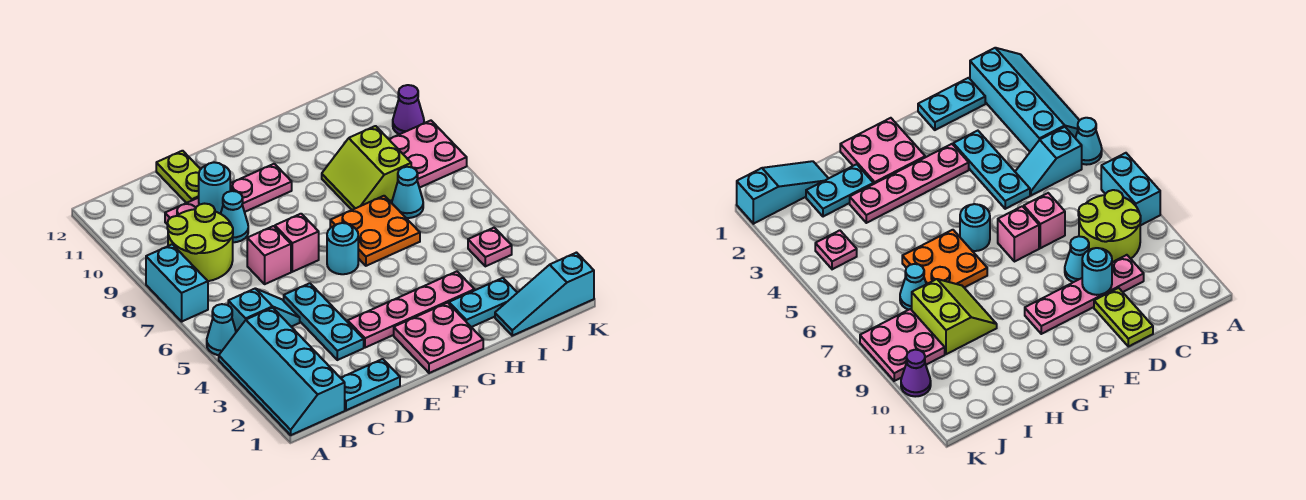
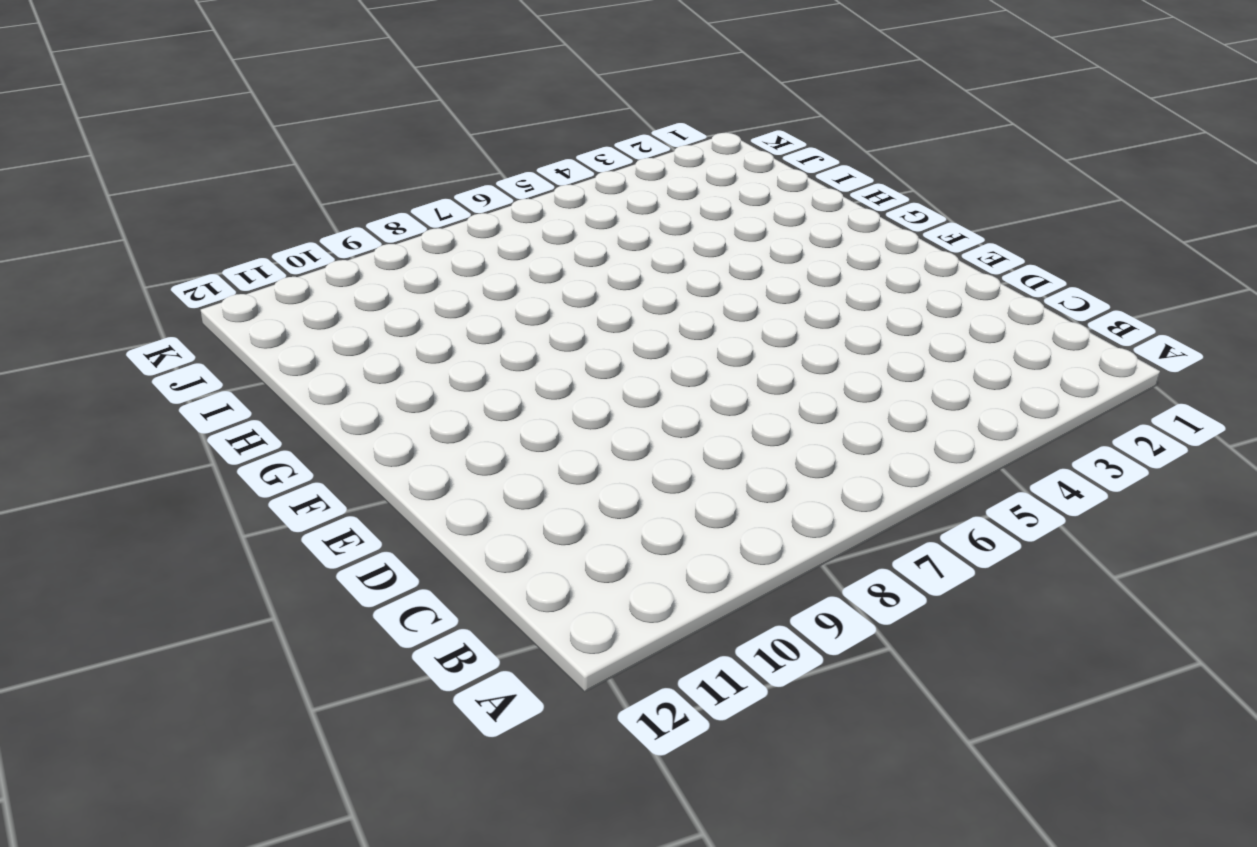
none -> cyan 2x4 slope [219,308,345,435]
none -> cyan 1x1 cone [207,304,236,355]
none -> cyan 1x2 brick [146,244,208,321]

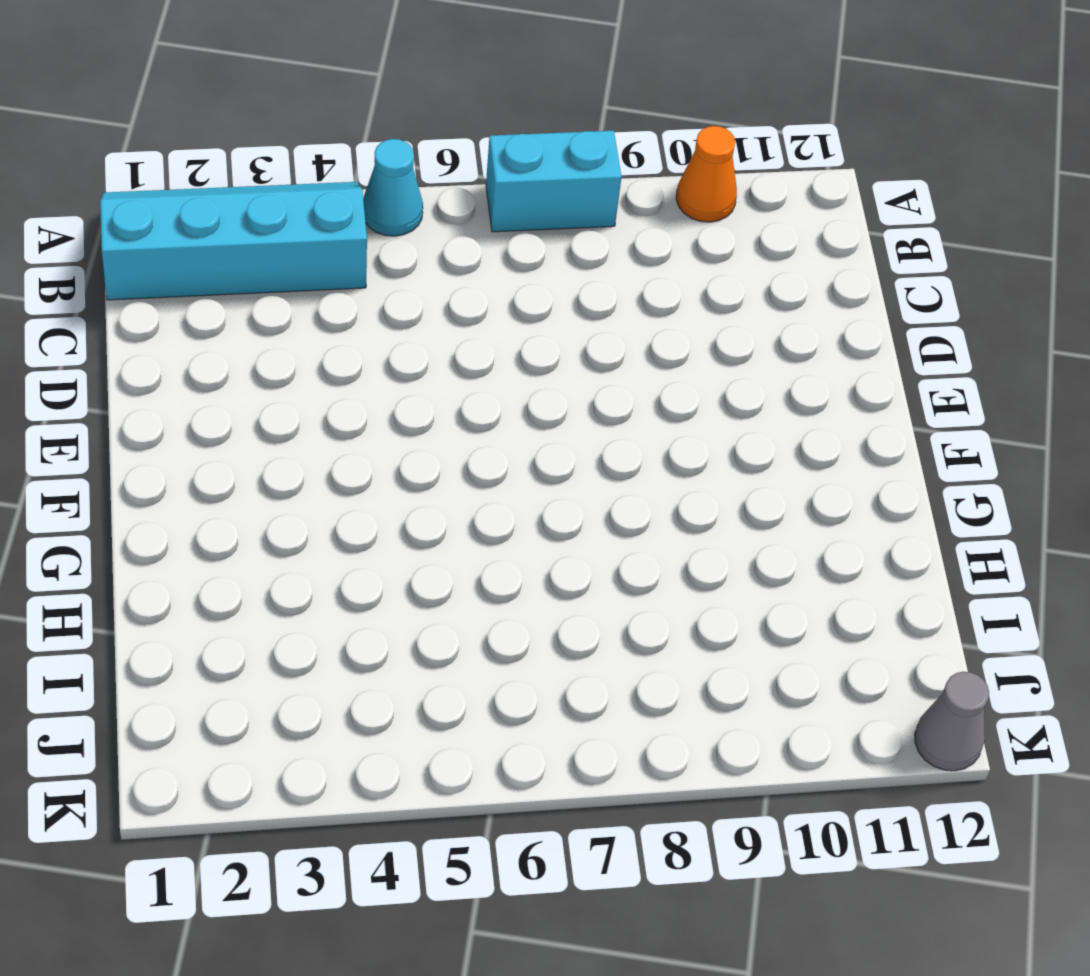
orange 1x1 cone [676,126,737,222] -> none
grey 1x1 cone [915,672,989,771] -> none
none -> cyan 1x2 slope [228,289,300,332]
none -> lime 2x2 round brick [167,204,233,281]
none -> cyan 1x2 plate [341,359,400,410]

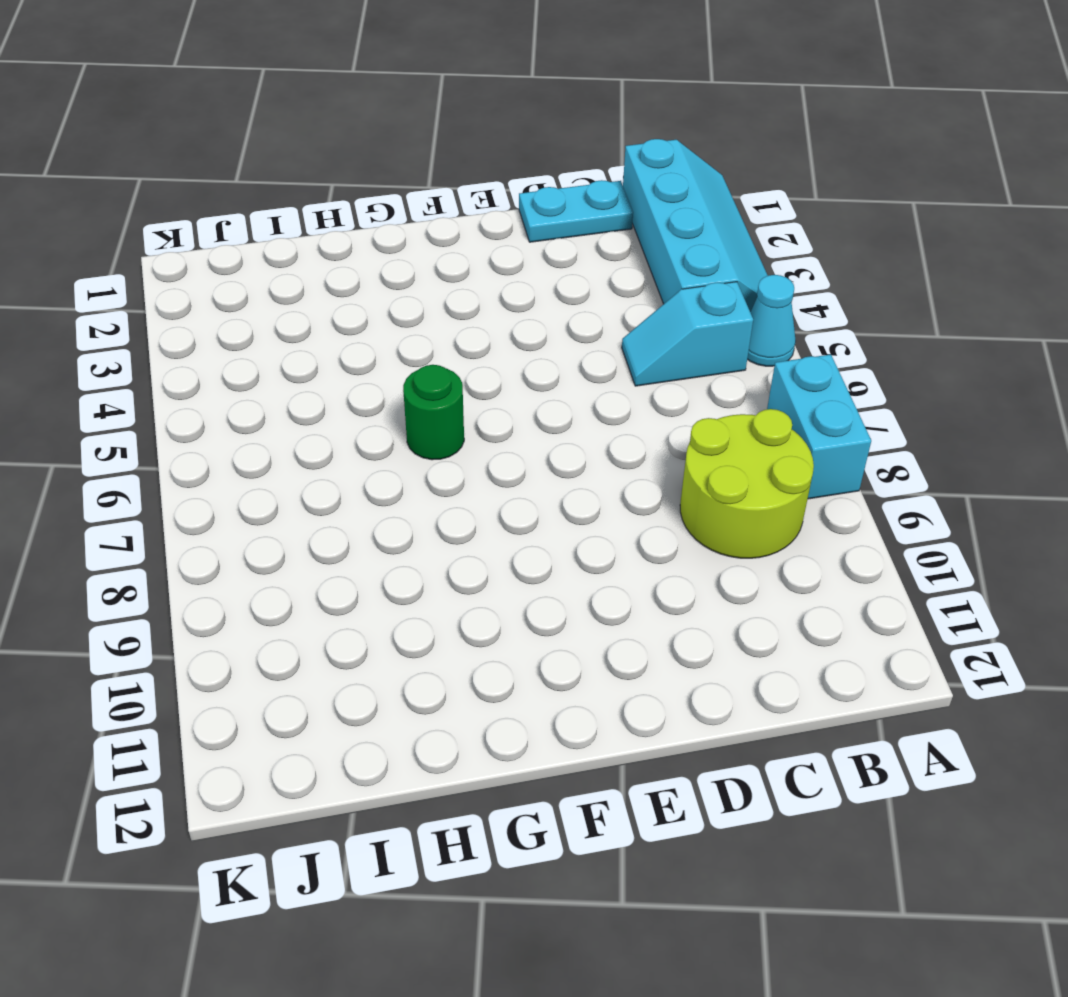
green 1x1 round brick [403,365,464,460] -> orange 2x2 plate [330,196,420,266]
none -> pink 1x4 plate [165,164,292,224]
none -> cyan 1x3 plate [284,283,364,360]
none -> pink 1x1 brick [247,226,291,284]

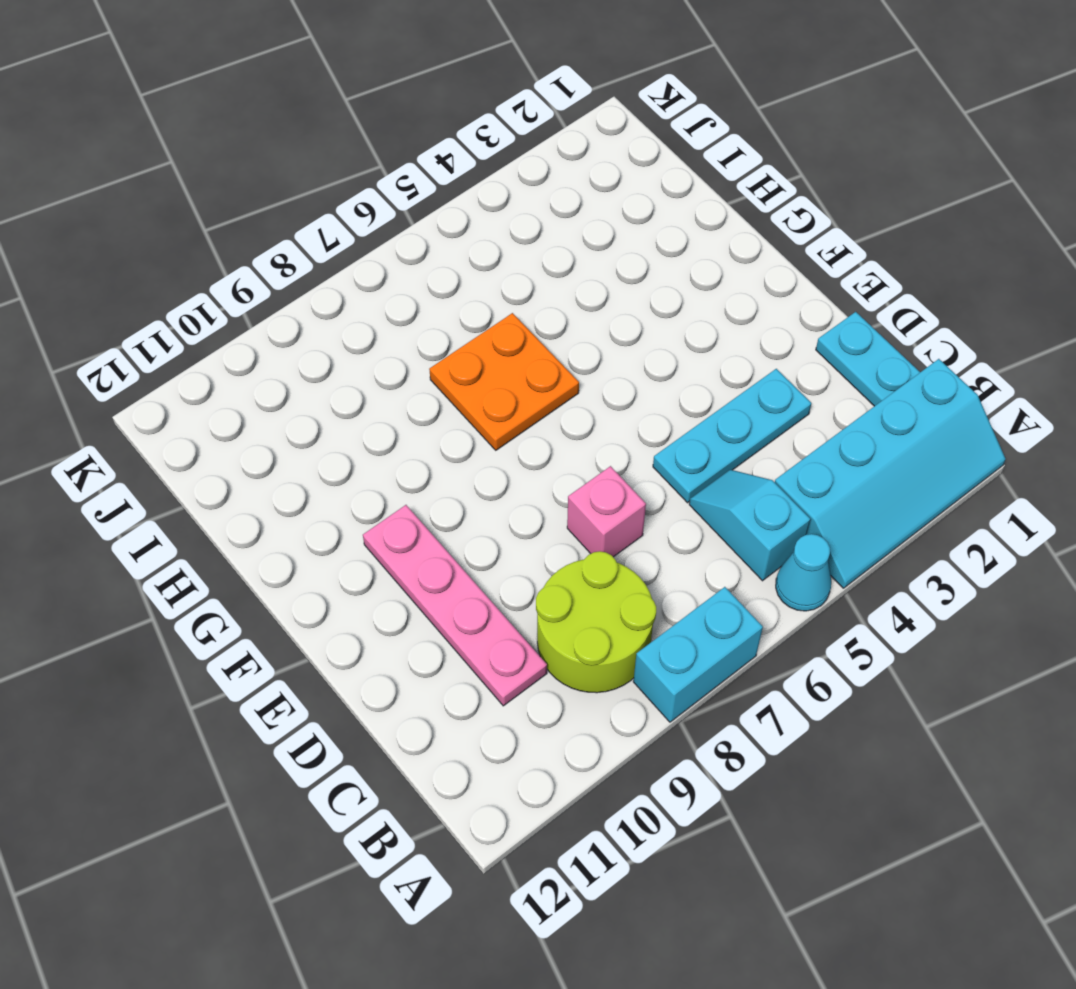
none -> cyan 1x1 cone [221,191,248,242]
none -> lime 1x2 plate [156,151,201,203]
none -> pink 1x4 plate [348,272,475,348]

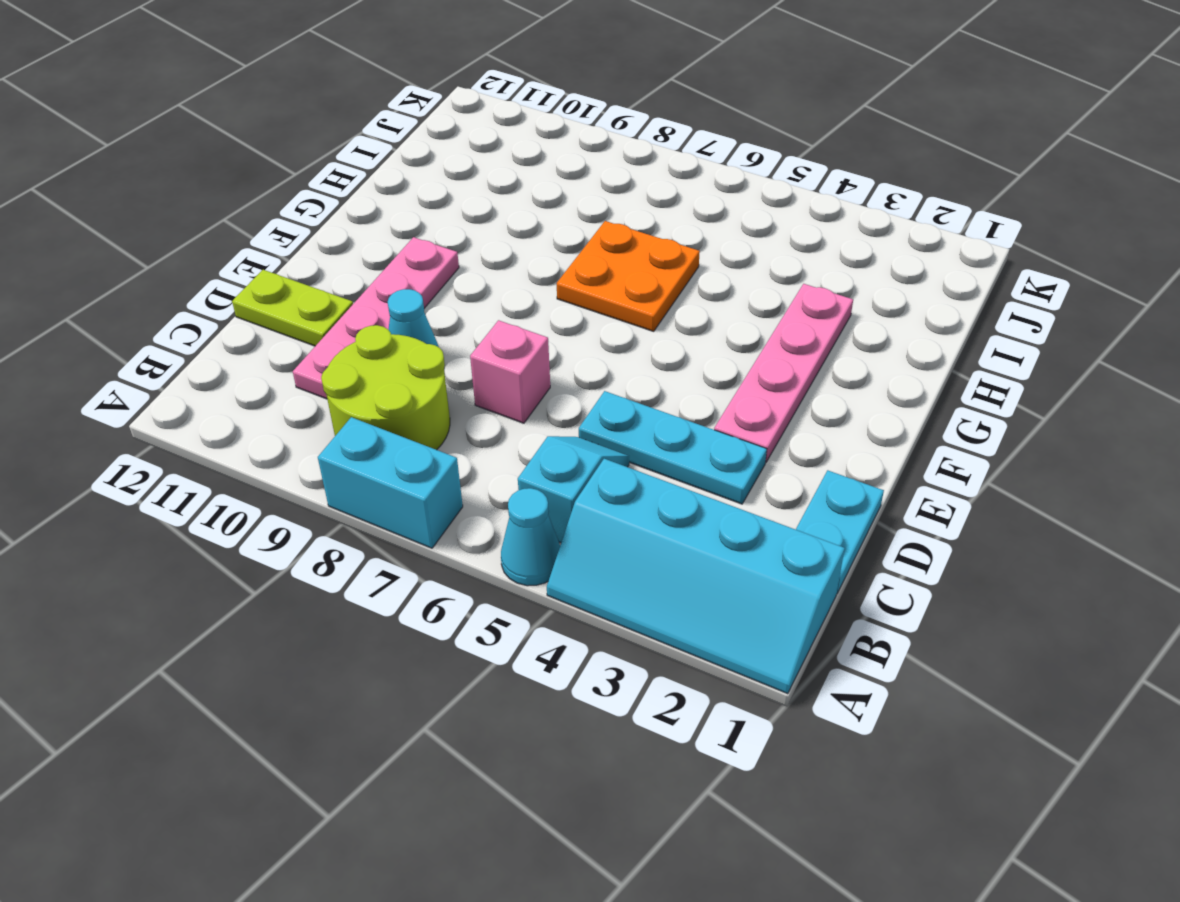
none -> pink 1x1 brick [275,214,319,272]
none -> pink 2x2 plate [394,303,483,373]
none -> cyan 1x1 round brick [327,223,358,274]

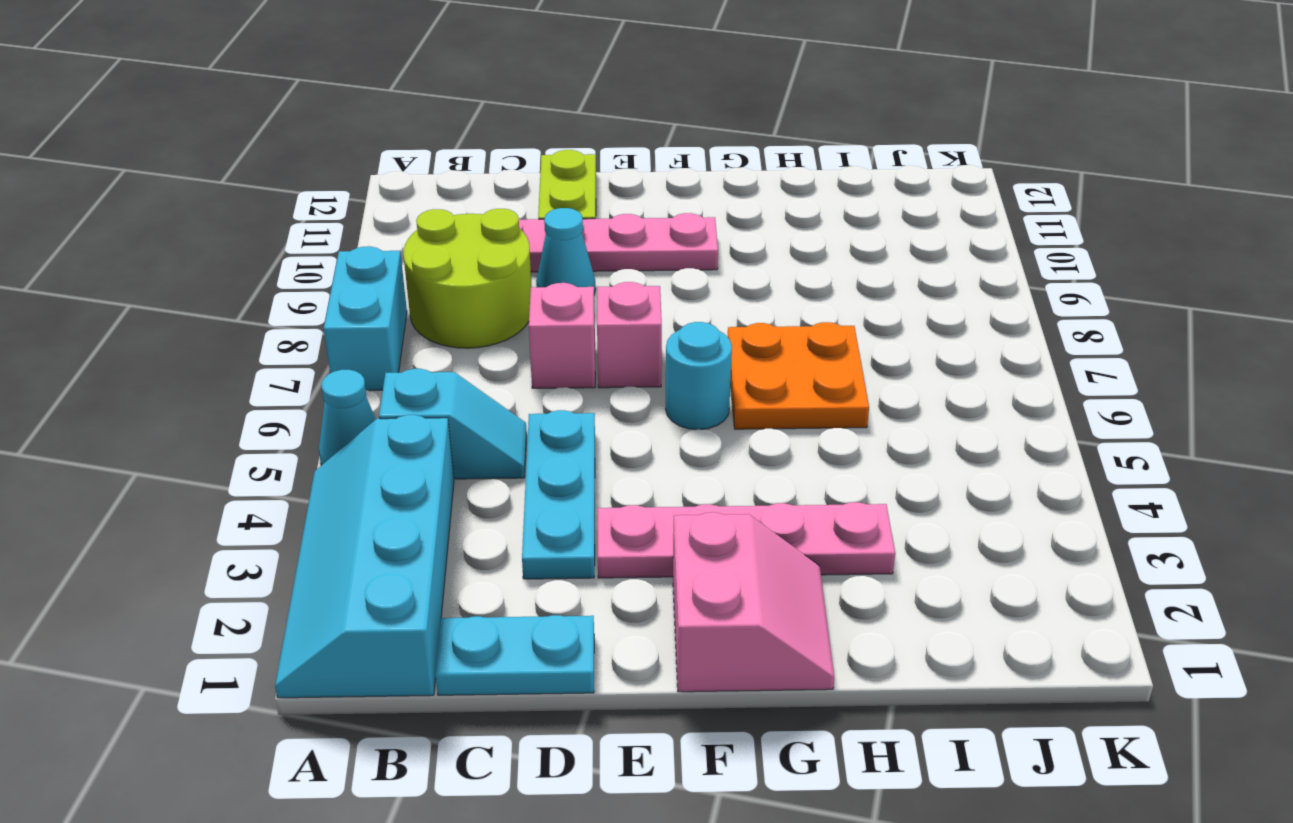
pink 2x2 slope [673,512,834,692] -> pink 2x2 plate [394,303,483,373]
none -> cyan 1x2 plate [449,278,517,327]
none -> lime 2x2 slope [322,126,411,210]
none -> cyan 1x3 slope [495,253,594,336]

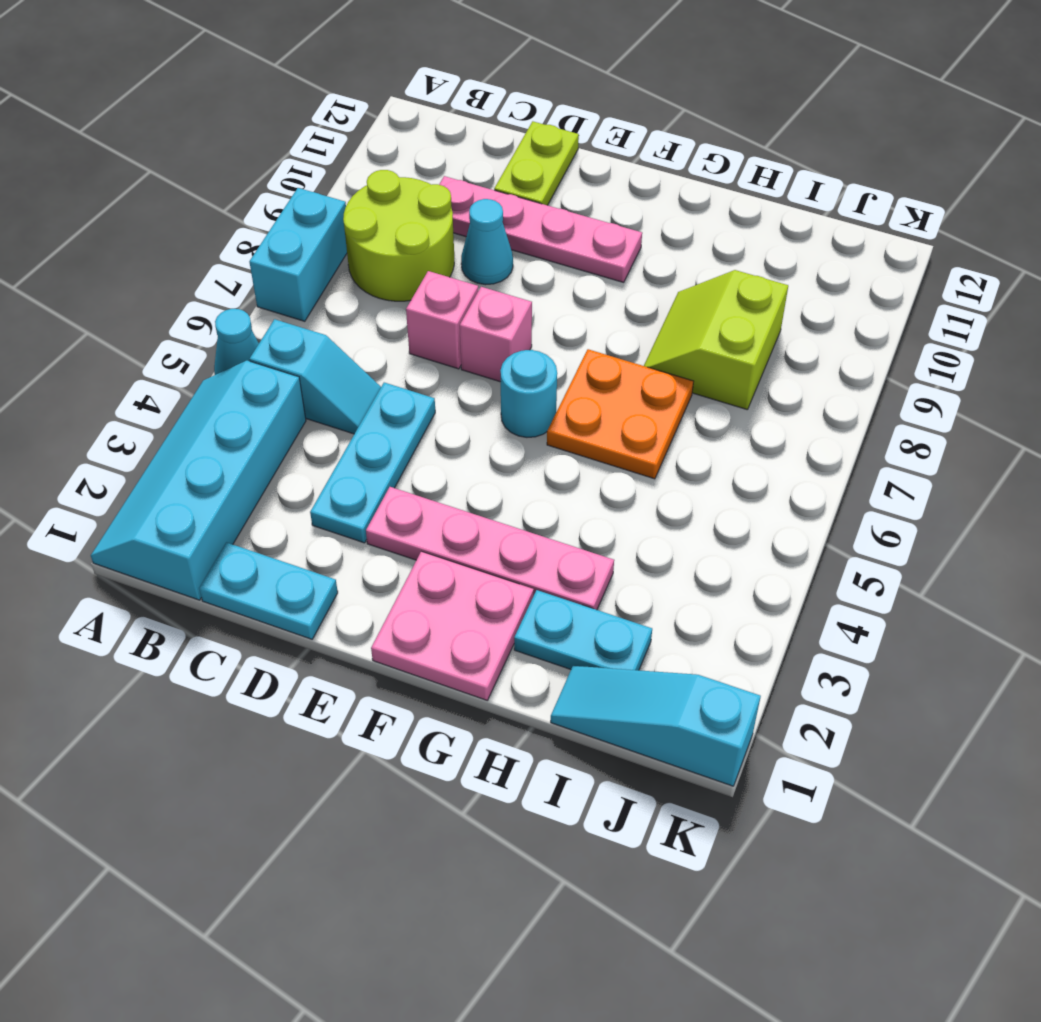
none -> cyan 1x1 cone [392,167,423,218]
none -> pink 1x1 plate [468,228,512,266]
none -> pink 2x2 plate [389,121,467,188]

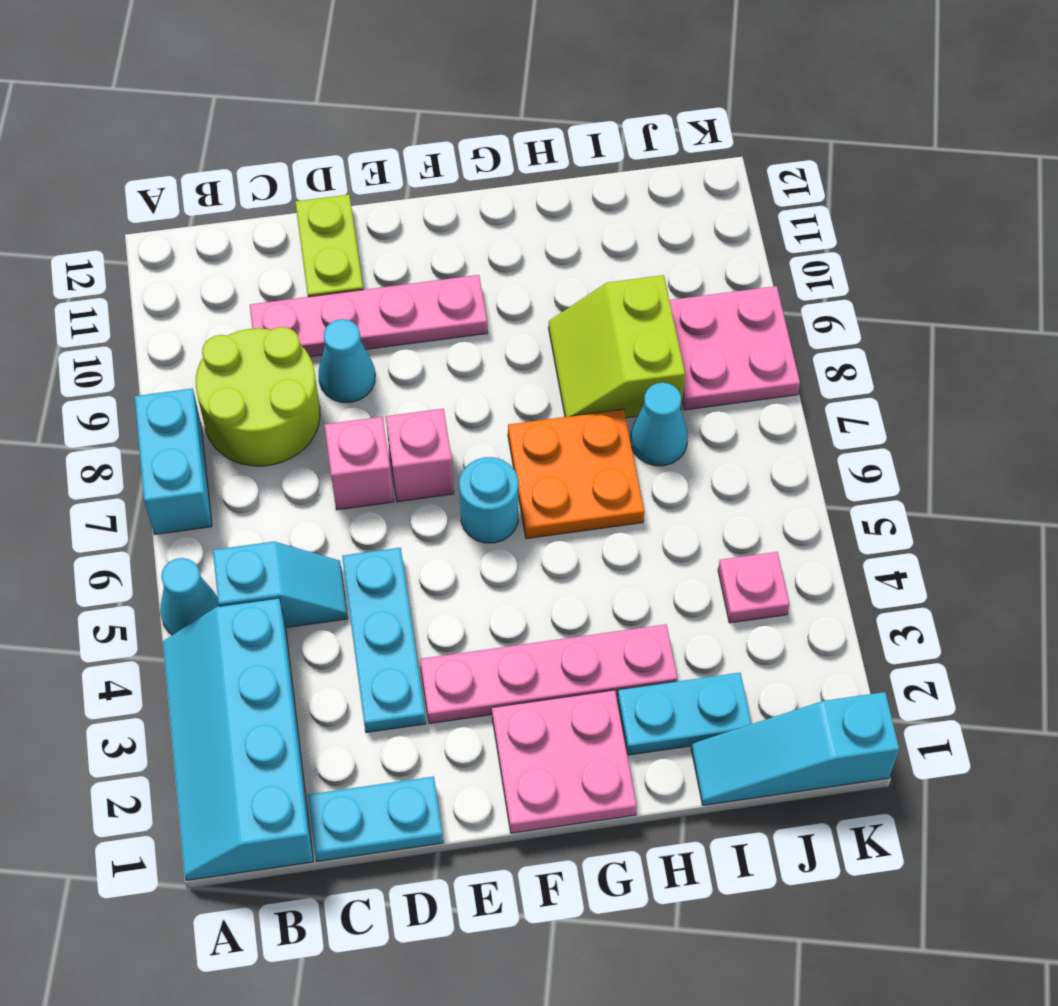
none -> purple 1x1 cone [393,85,424,134]
none -> cyan 1x1 round brick [199,162,230,213]

